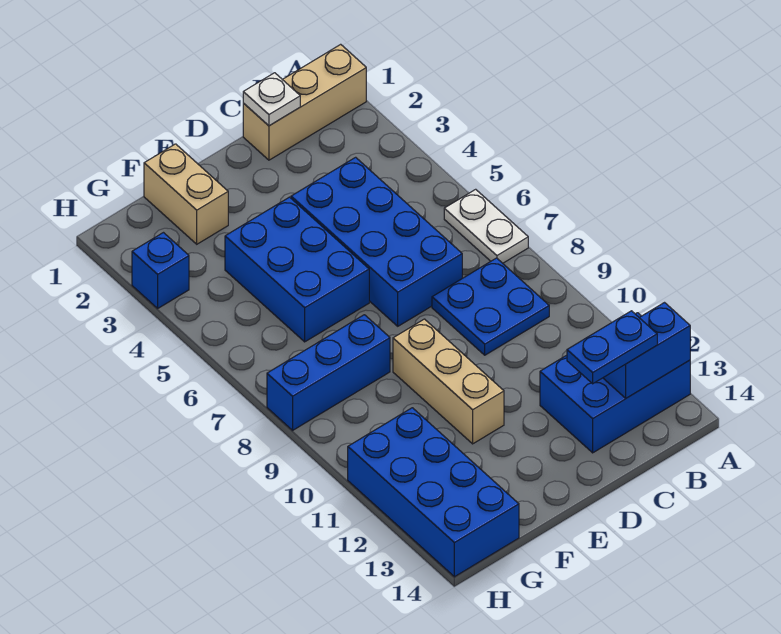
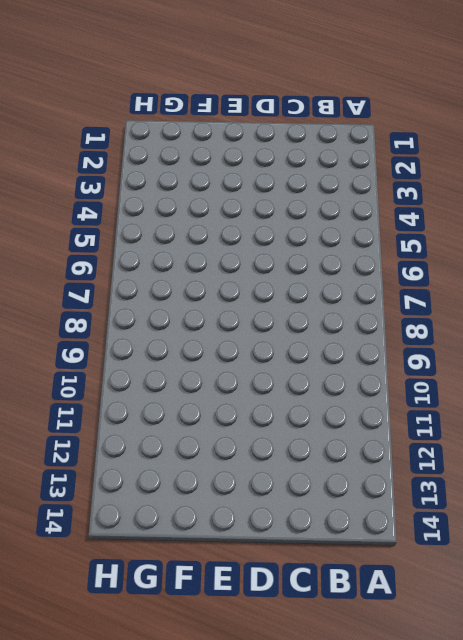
none -> tan 1x3 brick [243,44,366,160]
none -> white 1x2 plate [444,189,528,263]
none -> blue 2x3 brick [540,313,690,453]

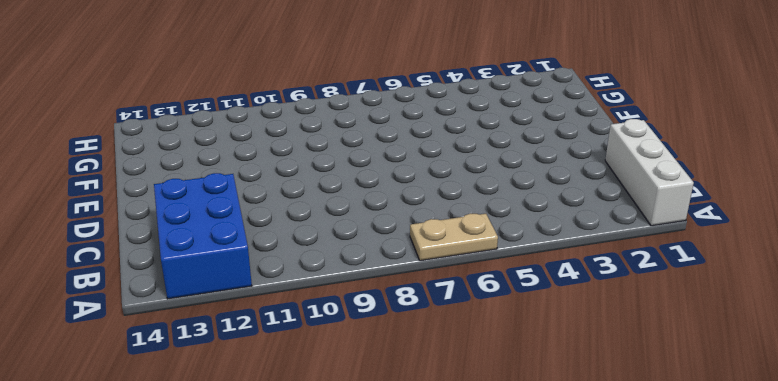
white 1x3 brick [605,119,694,226] -> tan 1x3 brick [243,44,366,160]
tan 1x2 plate [410,213,498,261] -> white 1x2 plate [444,189,528,263]
none -> blue 2x2 plate [432,258,549,355]
none -> blue 2x4 brick [291,157,462,326]
none -> blue 2x3 brick [225,197,369,342]

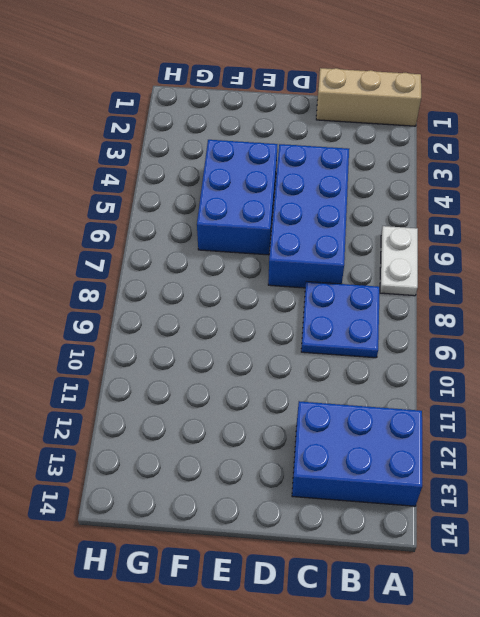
none -> tan 1x3 brick [393,319,504,444]
none -> tan 1x2 brick [144,144,228,244]
none -> blue 1x3 brick [267,315,390,430]

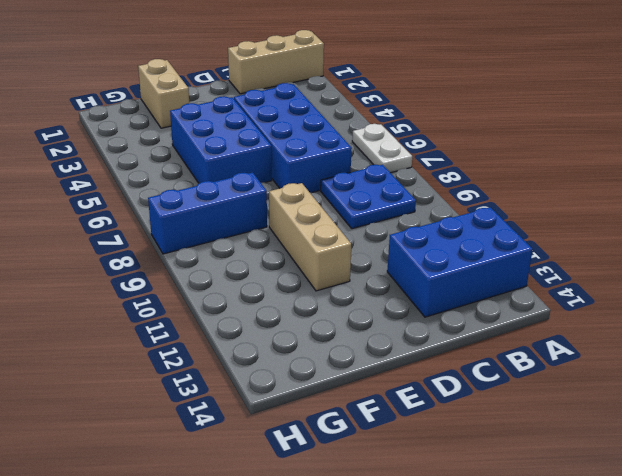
none -> blue 2x4 brick [348,408,519,577]
none -> blue 1x1 brick [132,233,189,308]
none -> blue 1x2 brick [603,303,690,398]

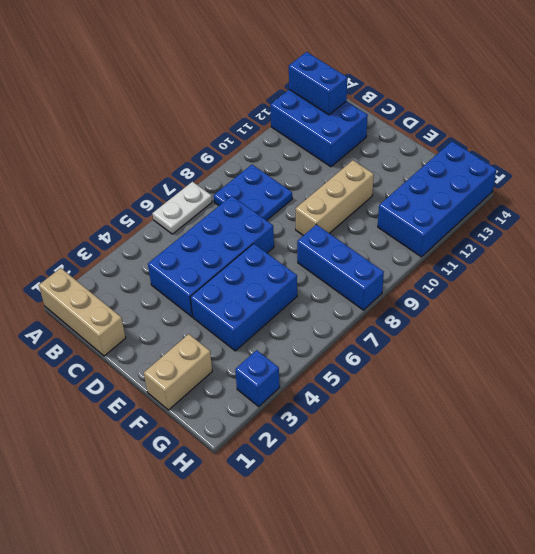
none -> white 1x1 plate [243,73,300,126]
none -> blue 1x2 plate [567,311,657,384]

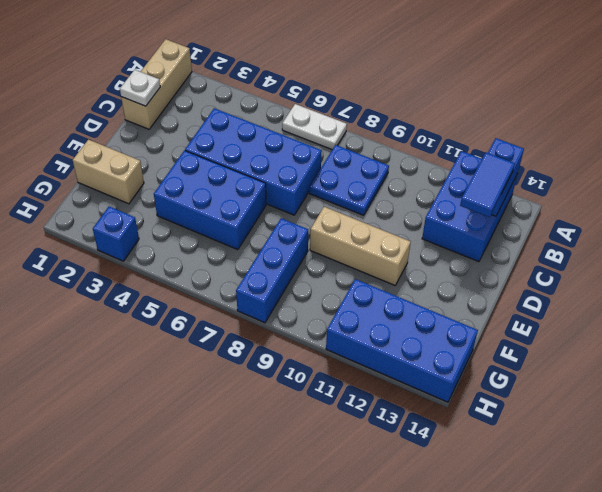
blue 1x2 tile [460,153,515,217] -> blue 1x2 plate [567,311,657,384]

